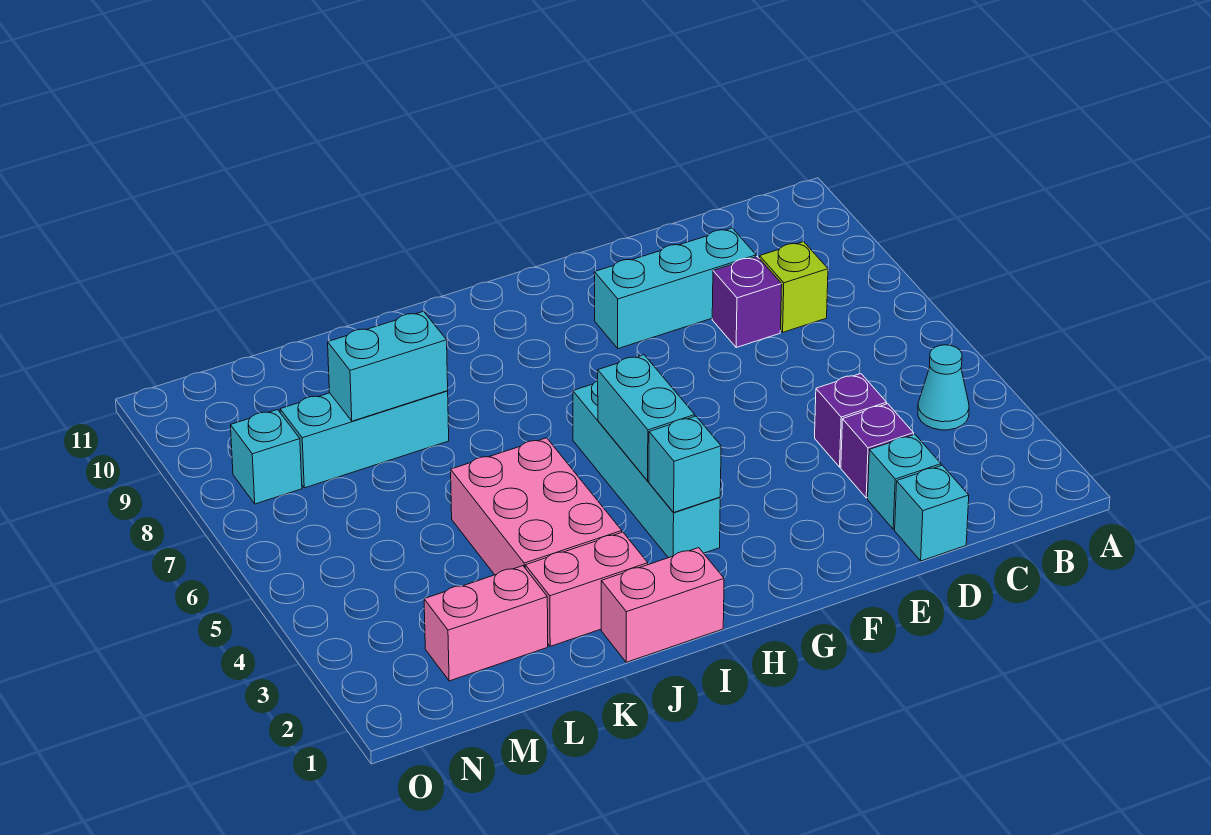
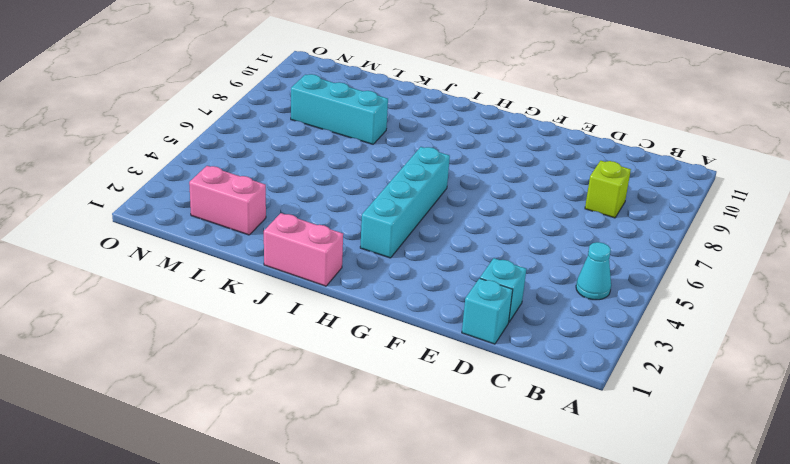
none -> purple 1x1 brick [841,404,914,498]
none -> purple 1x1 brick [815,374,887,467]
none -> purple 1x1 brick [712,256,782,347]

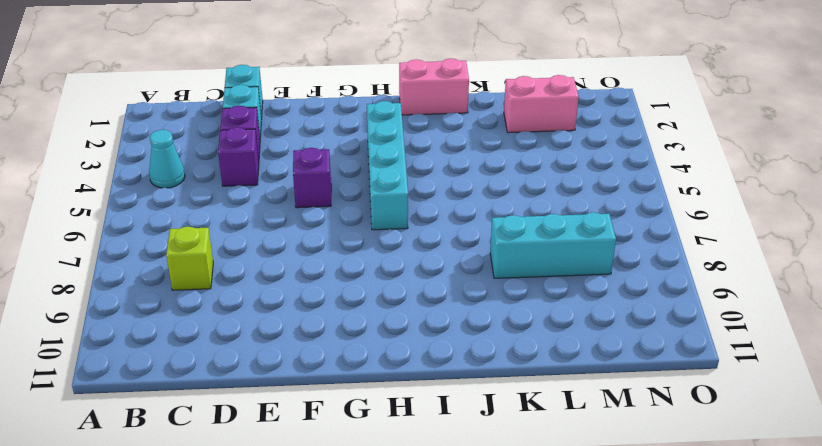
purple 1x1 brick [293,148,331,208] -> purple 1x1 brick moved to [712,256,782,347]
none -> cyan 1x3 brick [594,228,756,349]
none -> pink 1x2 brick [525,532,648,646]
none -> pink 2x3 brick [451,438,622,575]

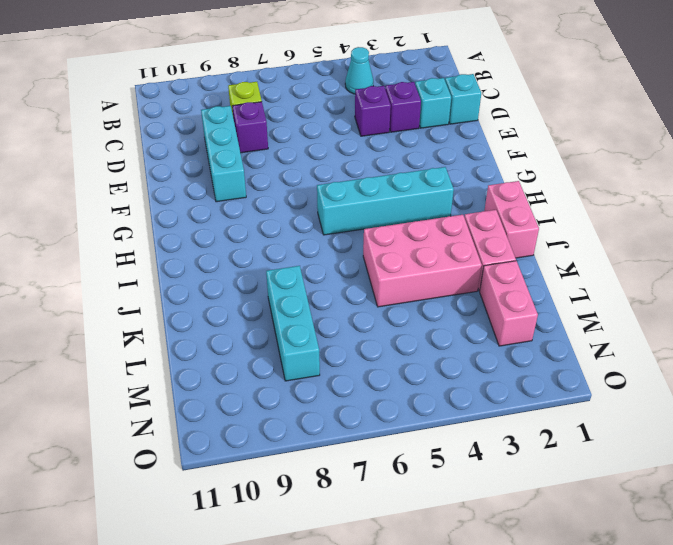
none -> cyan 1x1 brick [230,410,302,504]
none -> cyan 1x1 brick [649,416,721,512]
none -> cyan 1x2 brick [598,355,695,481]

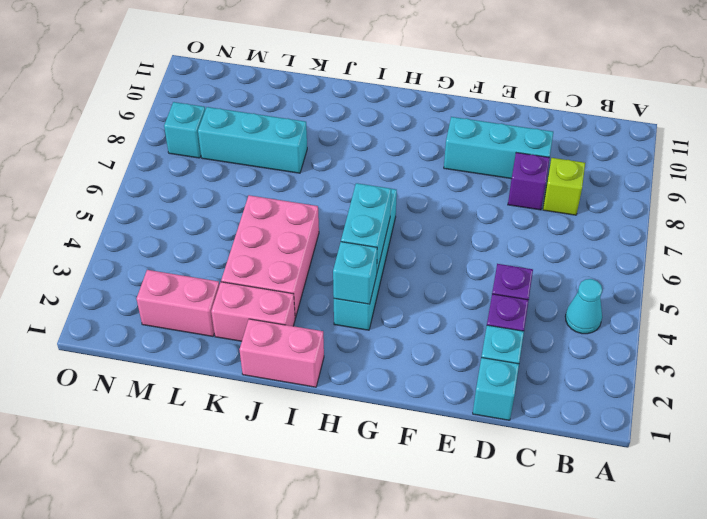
none -> cyan 1x2 brick [328,311,448,421]

